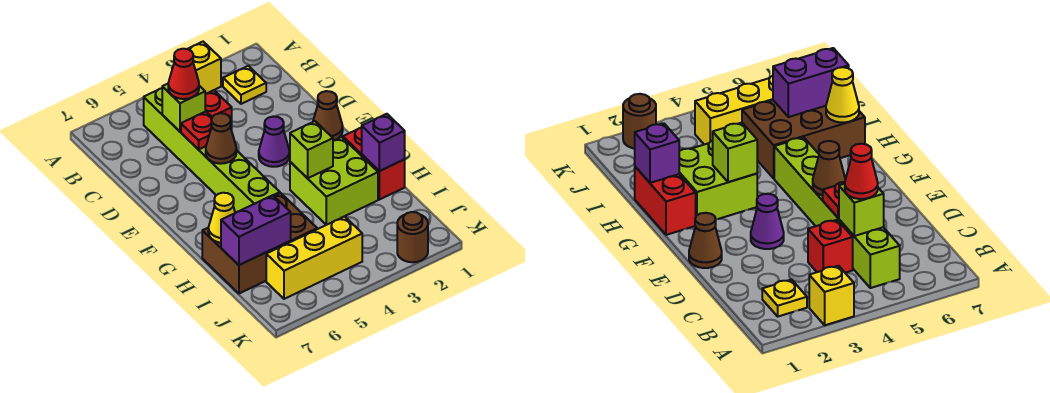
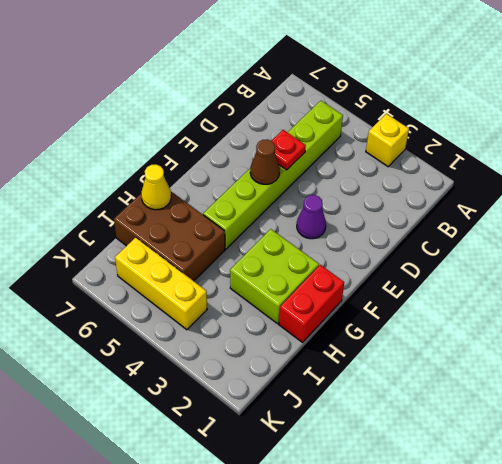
none -> yellow 1x1 plate [223,66,266,104]
none -> red 1x1 brick [205,90,232,130]
none -> brown 1x1 cone [313,91,343,141]

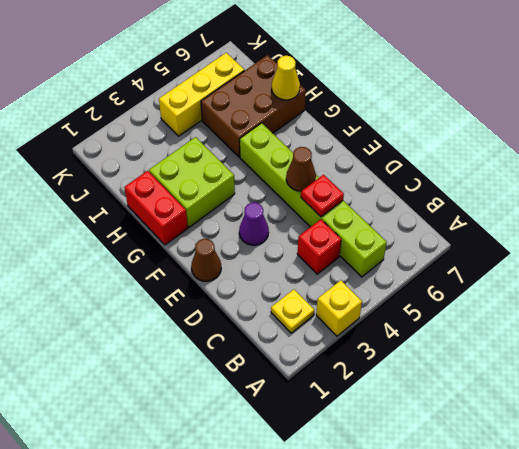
none -> brown 1x1 round brick [397,212,428,262]
none -> lime 1x1 brick [162,84,205,131]
none -> lime 1x1 brick [290,121,333,178]

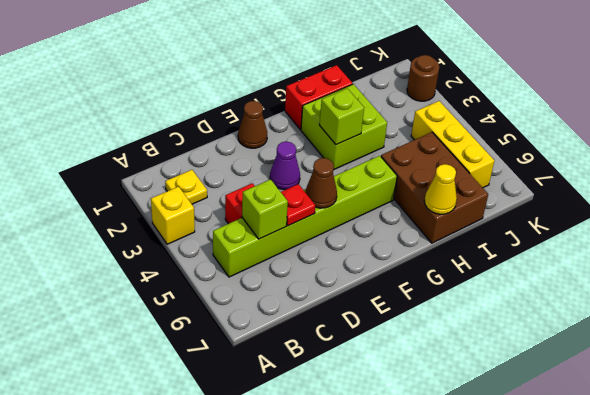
none -> purple 1x1 brick [361,114,405,171]
none -> purple 1x2 brick [221,195,291,265]
none -> red 1x1 cone [168,49,199,99]

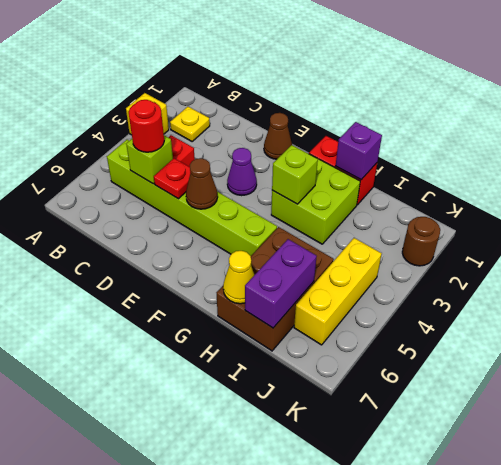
red 1x1 round brick [129,100,164,152] -> red 1x1 cone [168,49,199,99]

